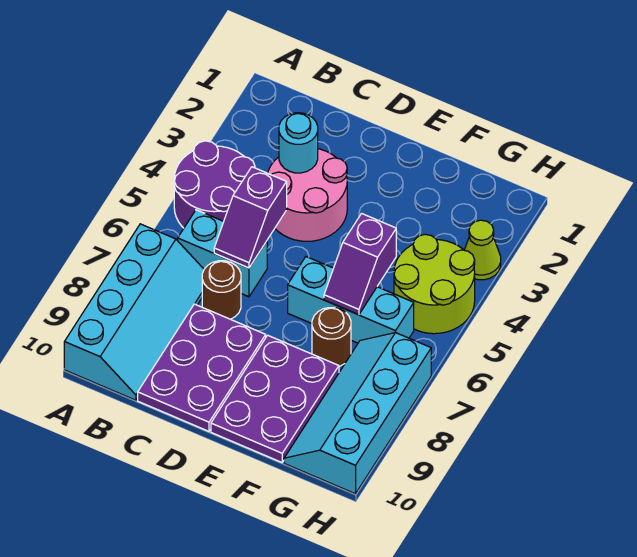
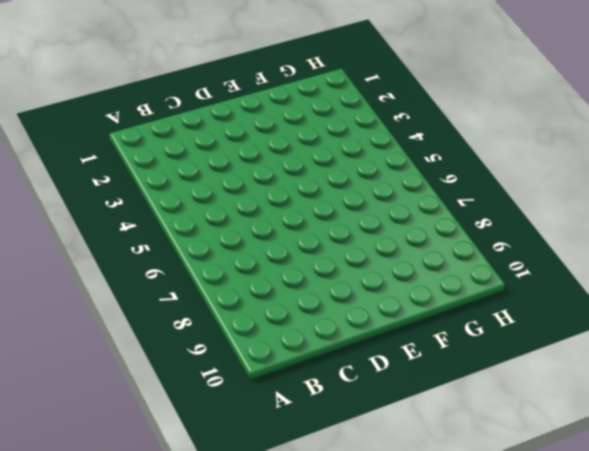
none -> purple 2x2 round brick [174,141,255,228]
none -> cyan 2x4 slope [64,224,204,400]
none -> cyan 1x2 brick [178,210,267,297]

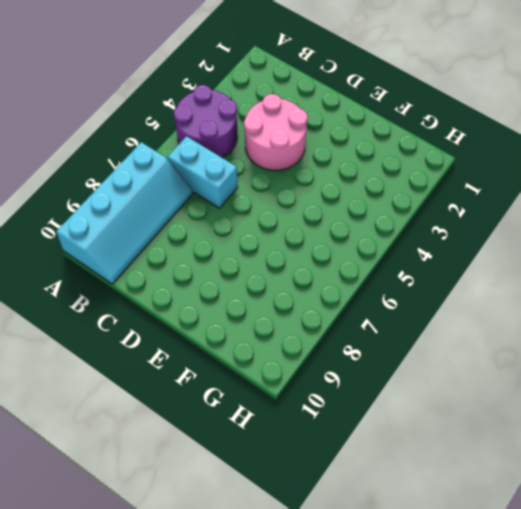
none -> brown 1x1 round brick [202,261,241,319]
none -> purple 2x3 plate [138,304,266,431]
none -> cyan 1x3 brick [288,257,414,343]

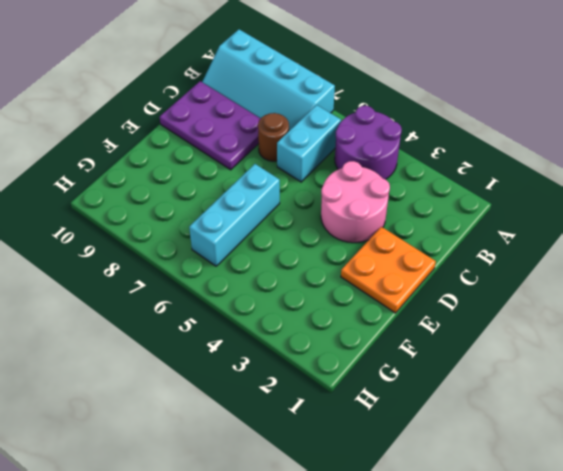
orange 2x2 plate [341,227,436,313] -> none
none -> purple 2x3 plate [211,335,339,462]
none -> brown 1x1 round brick [312,308,351,366]
none -> lime 2x2 round brick [394,234,475,334]

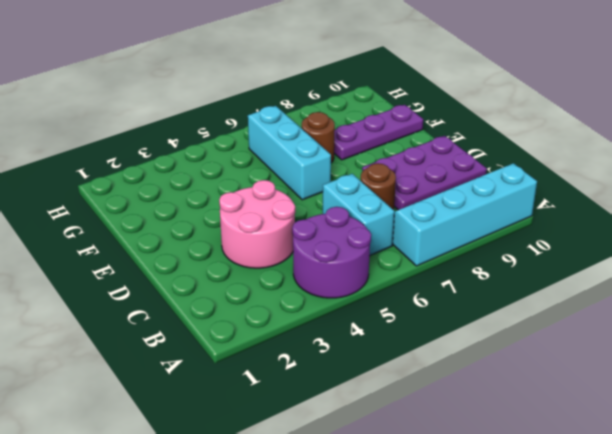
purple 1x3 plate [334,105,423,160] -> purple 2x3 plate [211,335,339,462]
none -> lime 2x2 round brick [394,234,475,334]
none -> cyan 2x4 slope [284,333,431,494]
none -> lime 1x1 cone [464,220,501,280]

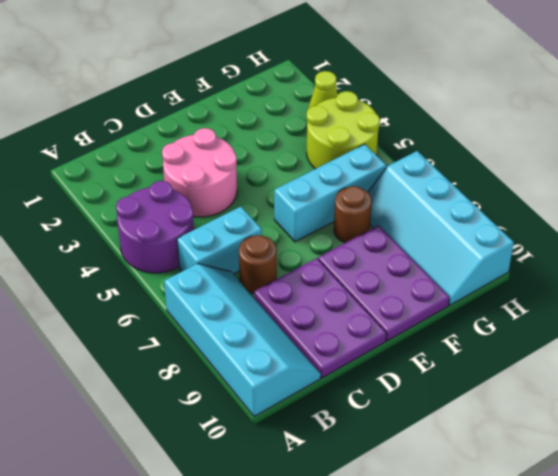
none -> cyan 1x1 round brick [279,113,318,173]
none -> purple 1x2 slope [214,167,287,268]
none -> purple 1x2 slope [324,214,396,315]

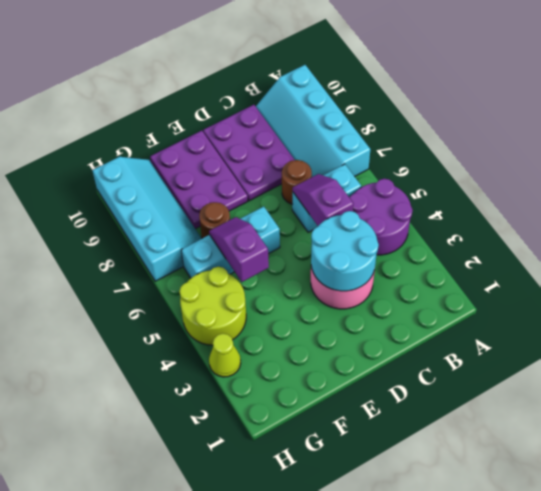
cyan 2x2 round brick [311,211,379,291] -> cyan 1x1 round brick [279,113,318,173]

